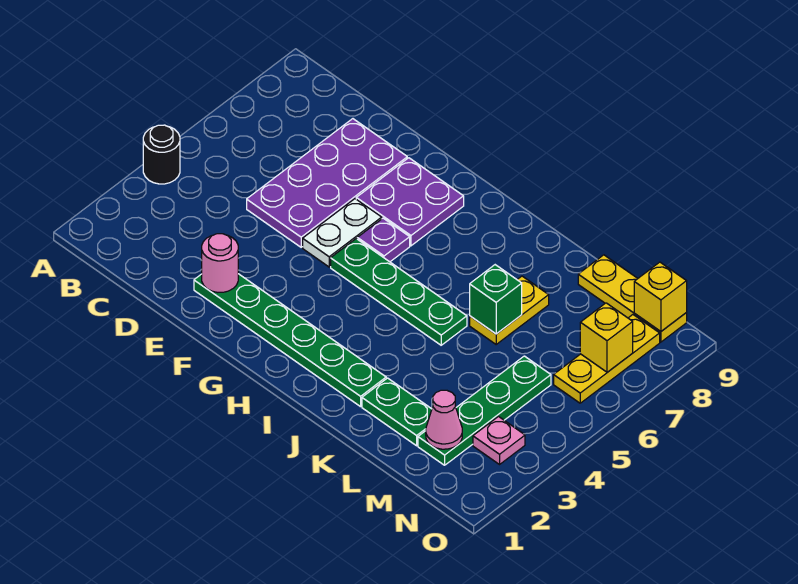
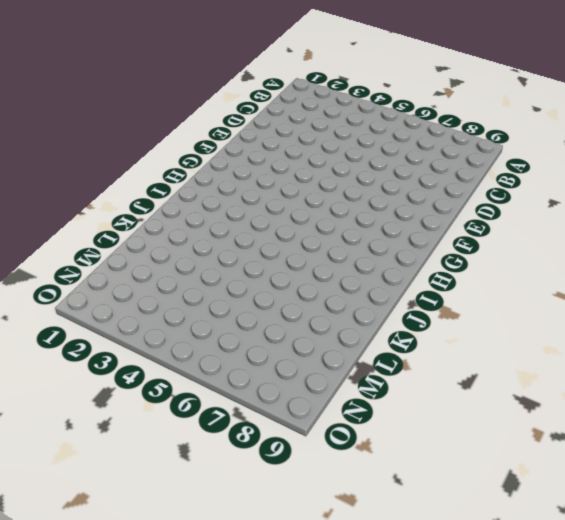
none -> black 1x1 round brick [143,125,180,184]
none -> purple 2x4 plate [247,119,407,247]
none -> green 1x6 plate [194,274,386,407]

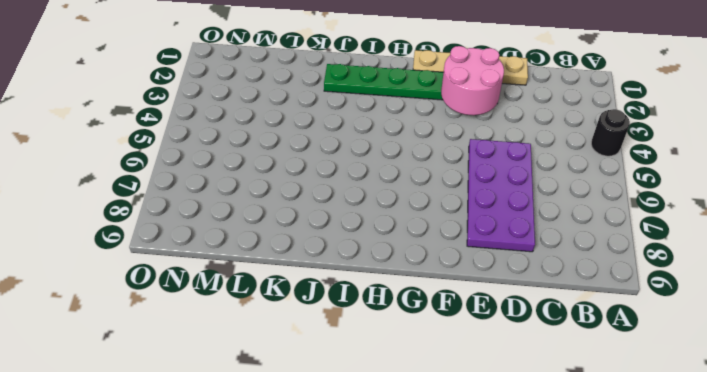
tan 1x4 plate [413,50,528,85] -> none
pink 2x2 round brick [441,46,504,115] -> pink 1x1 round brick [202,234,238,293]
none -> white 1x2 plate [303,199,382,267]
none -> purple 2x2 plate [356,158,464,246]
none -> green 1x4 plate [331,239,467,345]

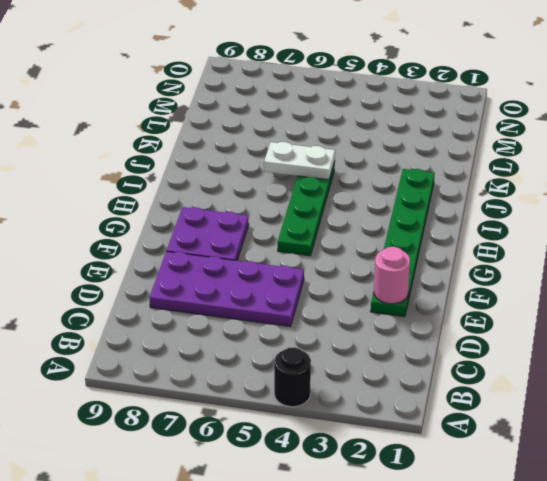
white 1x2 plate [264,142,335,180] -> white 1x2 plate moved to [303,199,382,267]
none -> purple 1x1 plate [357,218,410,262]
none -> green 1x2 plate [362,378,432,446]
none -> yellow 1x2 plate [470,276,549,344]

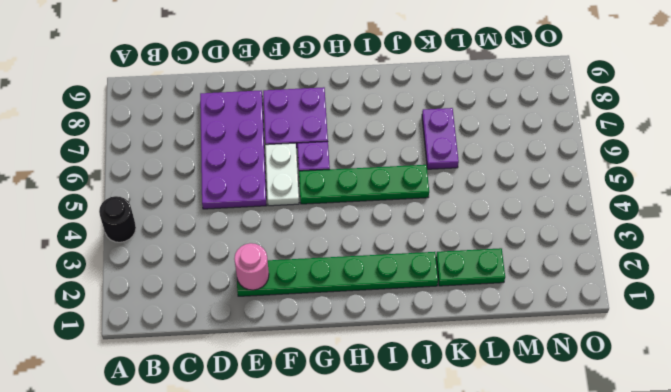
purple 1x2 plate [422,108,459,169] -> yellow 1x2 plate [470,276,549,344]
none -> yellow 1x3 plate [578,255,687,342]
none -> green 1x4 plate [418,356,551,465]
none -> pink 1x1 plate [473,417,525,464]

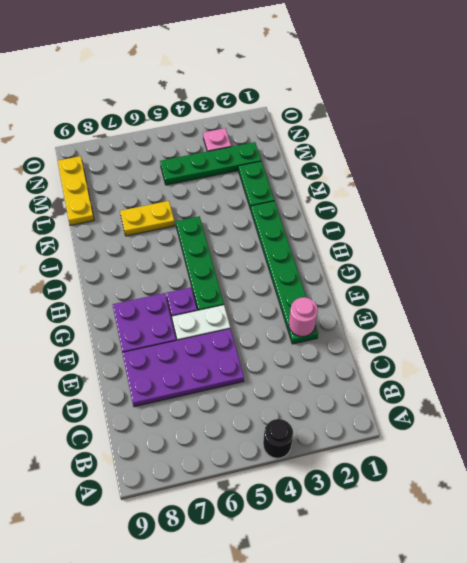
none -> yellow 1x3 plate [554,315,660,403]
none -> green 1x1 brick [470,265,522,334]
none -> pink 1x1 cone [426,390,462,449]

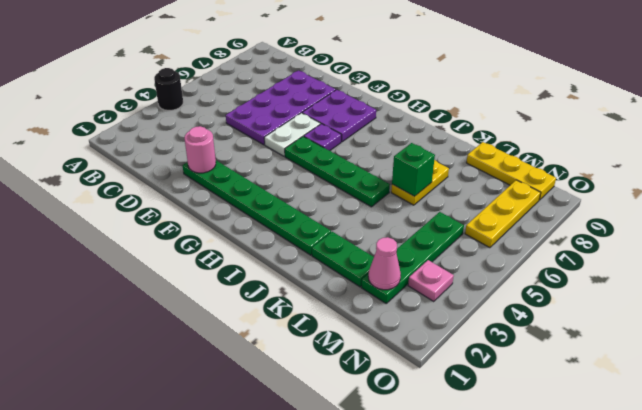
none -> yellow 1x1 brick [580,303,633,372]
none -> yellow 1x1 brick [634,262,687,331]

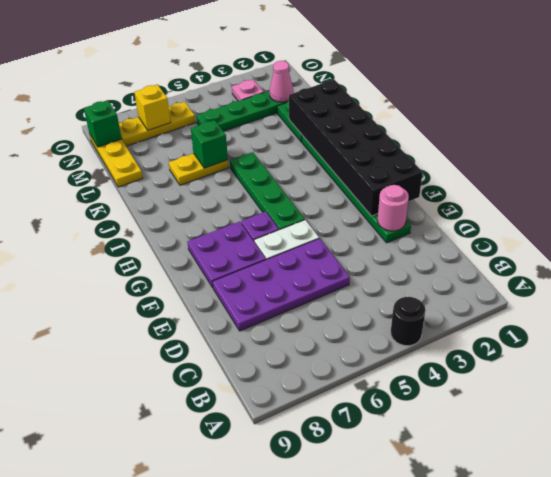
black 2x6 brick [289,80,423,216] -> none
green 1x1 brick [84,100,122,147] -> yellow 1x1 brick [634,262,687,331]

